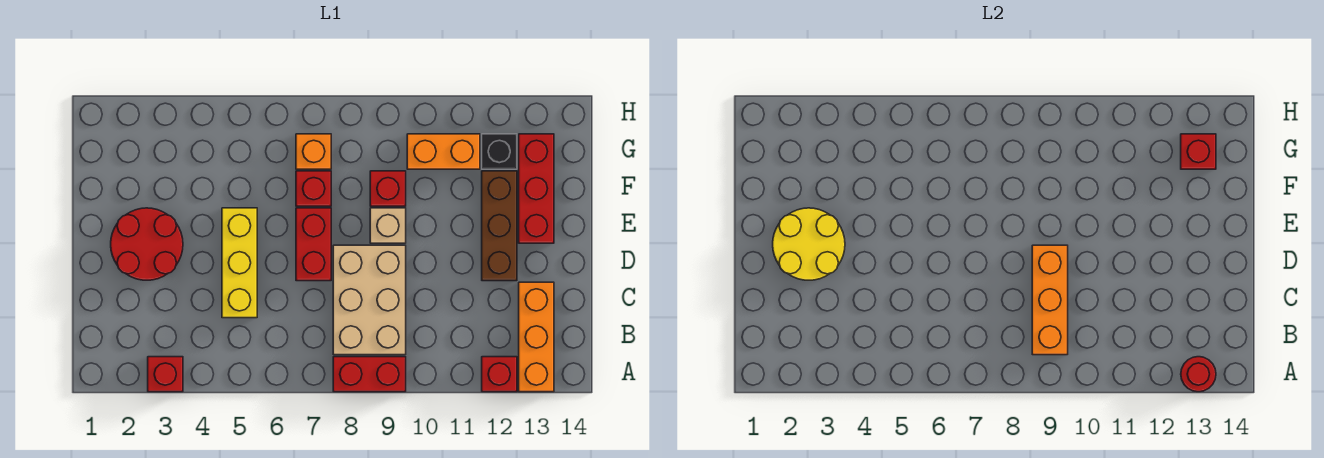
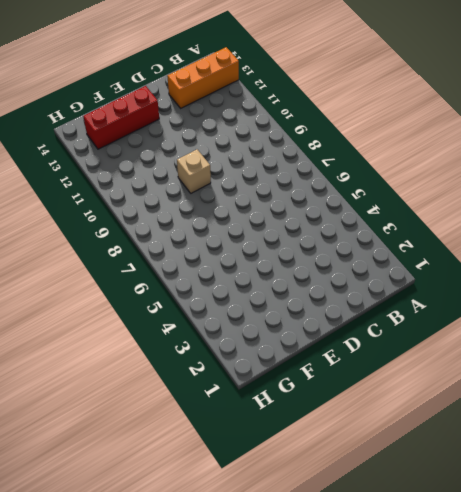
none -> red 1x1 brick [148,357,183,392]
none -> red 1x2 brick [333,357,406,392]
none -> red 1x1 brick [482,357,517,392]

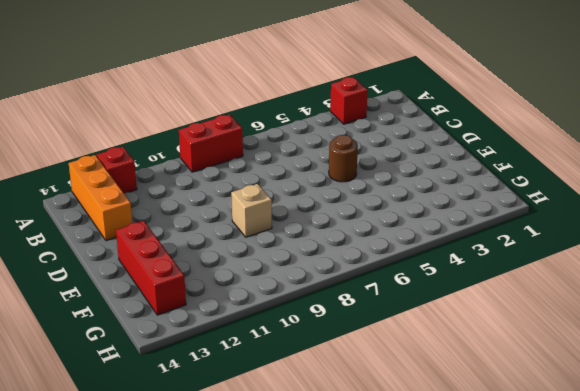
brown 1x1 round brick [329,135,358,182] -> yellow 1x3 brick [222,208,257,318]
none -> tan 2x3 brick [333,245,406,355]
none -> red 2x2 round brick [111,208,183,280]
none -> red 1x2 brick [296,208,331,281]

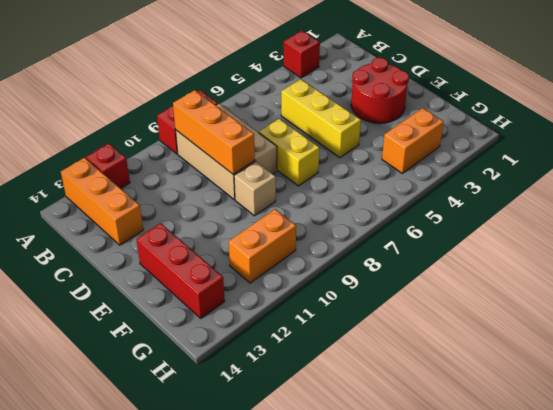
yellow 1x2 brick [259,119,319,186] -> red 1x2 brick [296,208,331,281]
orange 1x2 brick [382,108,444,173] -> none
none -> brown 1x3 brick [482,171,517,281]
none -> red 1x1 brick [296,171,331,206]
none -> red 1x1 brick [370,171,406,206]

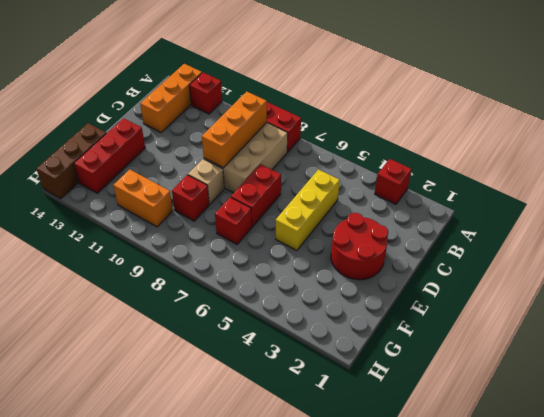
brown 1x3 brick [37,123,106,199] -> brown 1x3 brick moved to [482,171,517,281]
none -> orange 1x1 brick [296,134,331,169]
none -> black 1x1 brick [482,134,517,169]
none -> red 1x1 round brick [1181,357,1216,392]

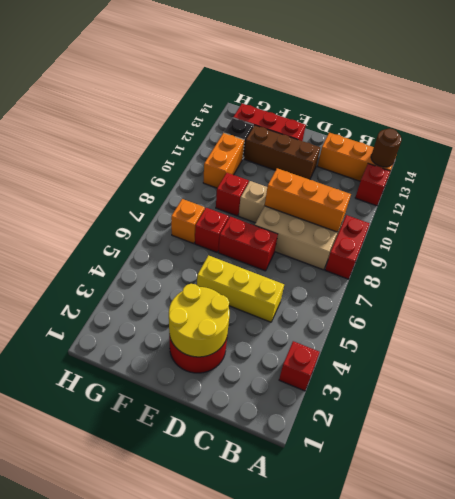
brown 1x1 round brick [371,129,402,167] -> red 1x1 round brick [1181,357,1216,392]
none -> red 1x1 brick [1181,134,1216,169]

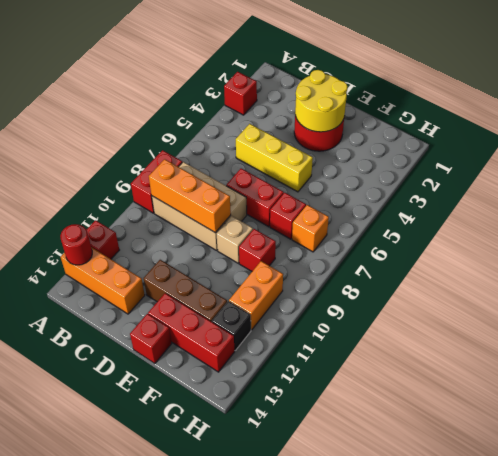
red 1x1 brick [130,314,172,364] -> red 1x1 brick moved to [1181,134,1216,169]

